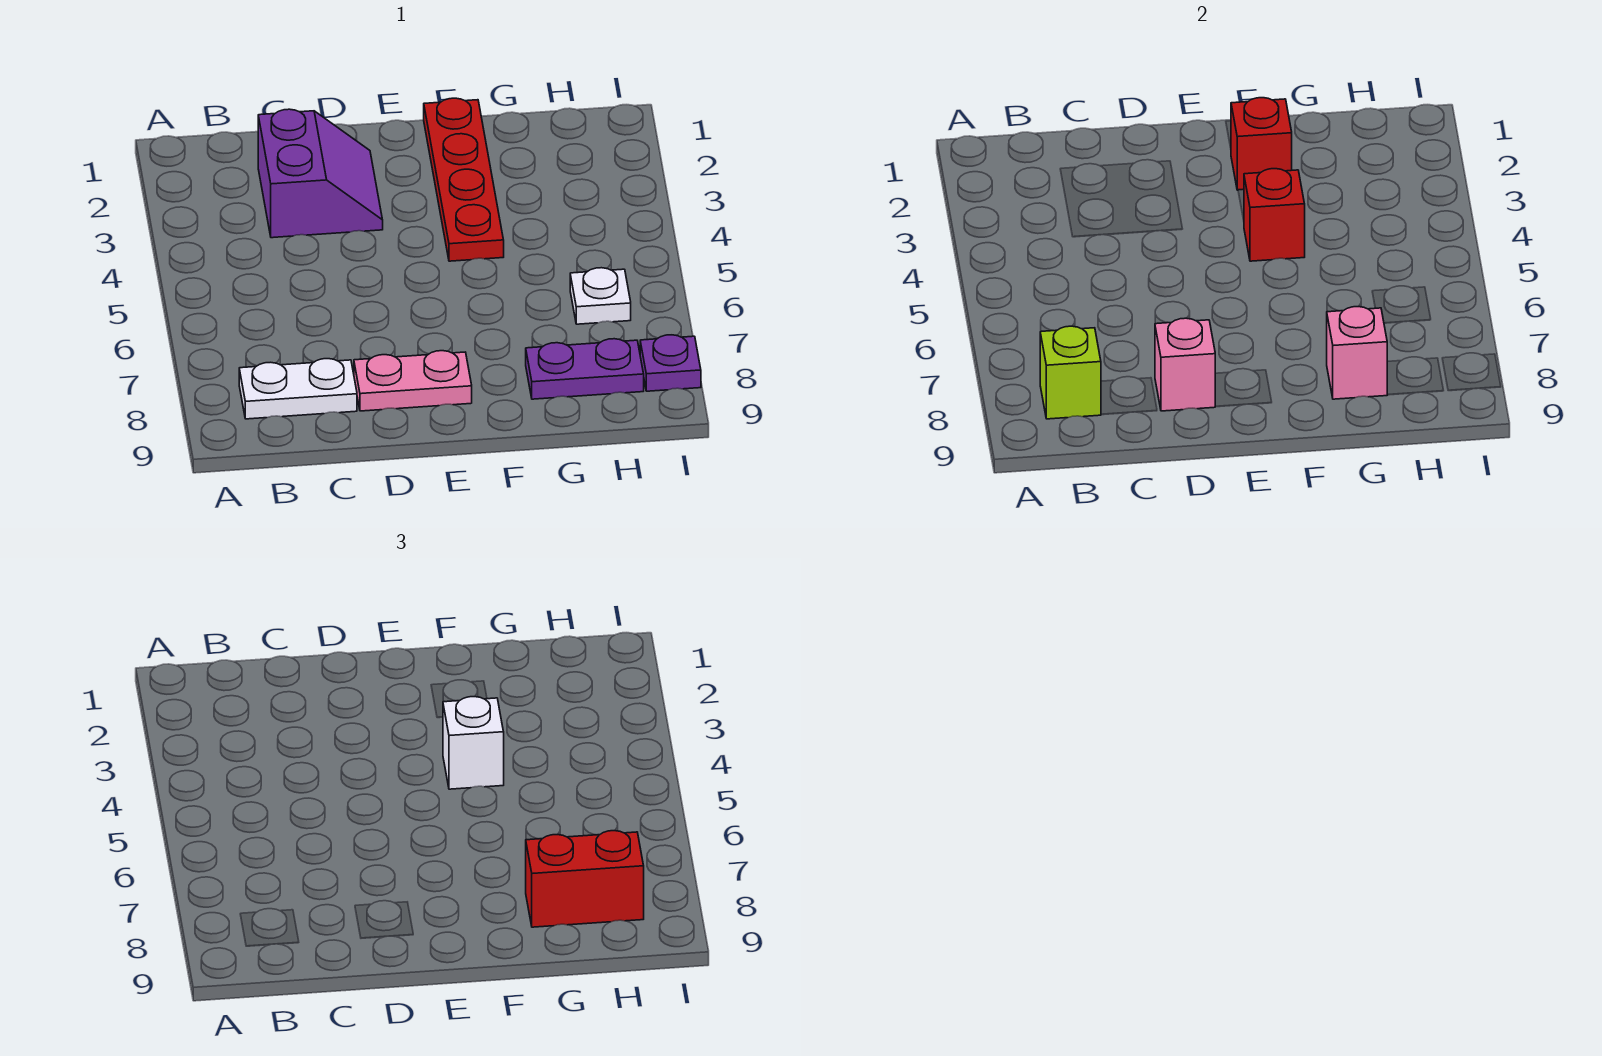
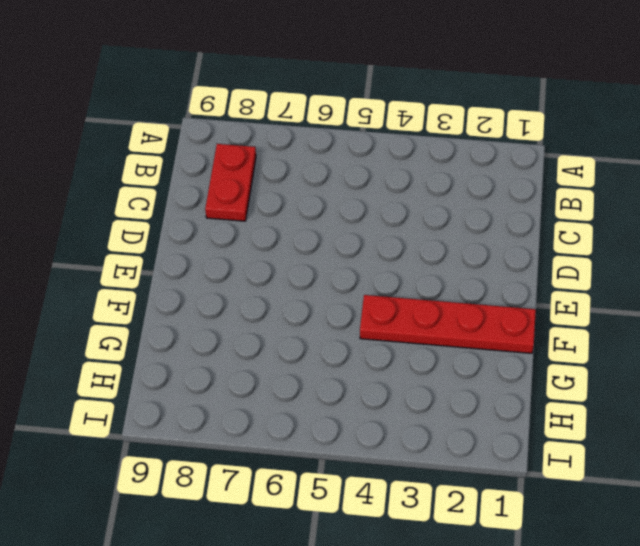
red 1x2 plate [205,144,256,221] -> white 1x2 plate [239,359,357,419]
none -> purple 2x2 slope [258,109,383,238]
none -> pink 1x2 plate [354,351,472,411]
none -> purple 1x2 plate [526,339,644,399]

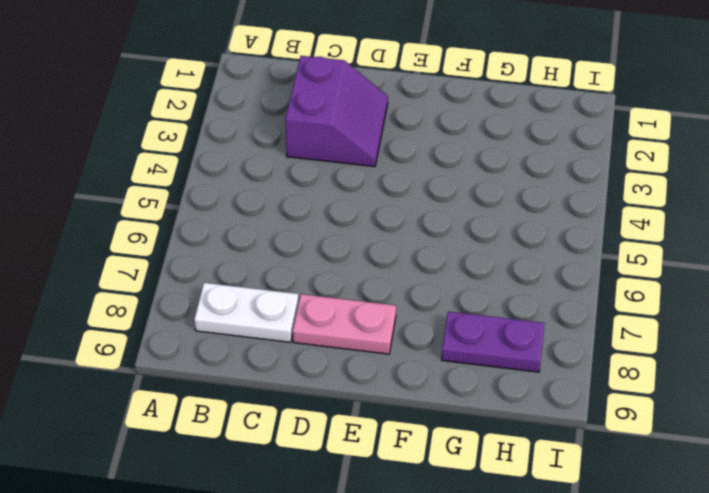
none -> red 1x4 plate [424,98,504,261]
none -> white 1x1 plate [570,268,631,324]
none -> purple 1x1 plate [640,335,701,391]

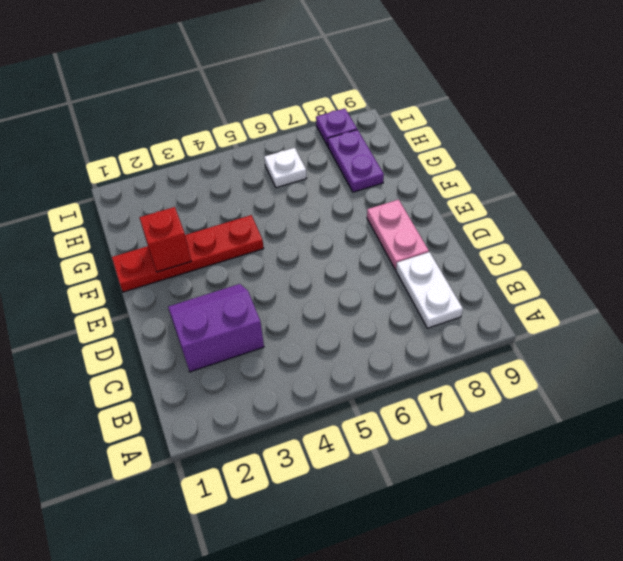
none -> lime 1x1 brick [1040,326,1101,419]
none -> pink 1x1 brick [1155,318,1216,411]
none -> red 1x1 brick [1244,169,1305,261]

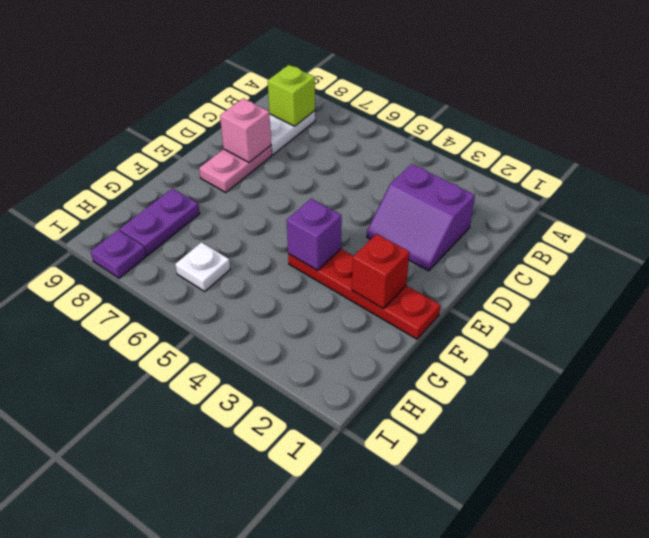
purple 1x1 brick [287,199,342,270] -> red 1x1 brick [1244,169,1305,261]
none -> pink 1x1 brick [1327,307,1387,399]
none -> white 1x1 brick [443,697,504,789]
none -> red 1x2 brick [526,831,644,927]

